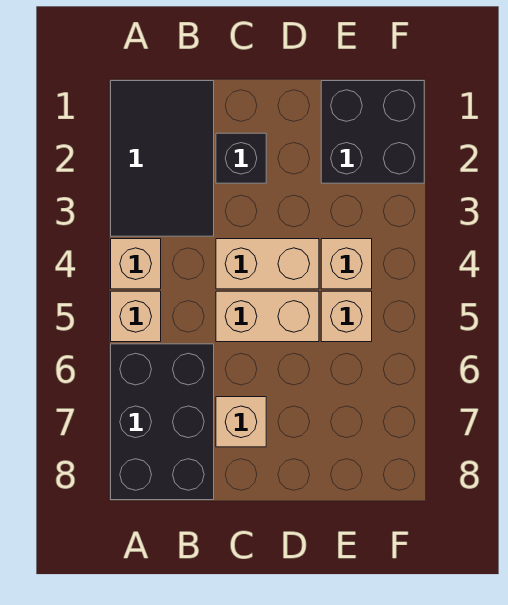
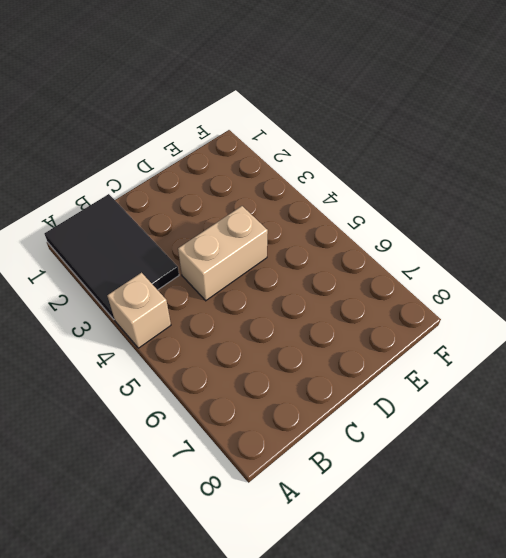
none -> tan 1x1 brick [111,291,161,342]
none -> black 2x3 brick [111,344,214,500]

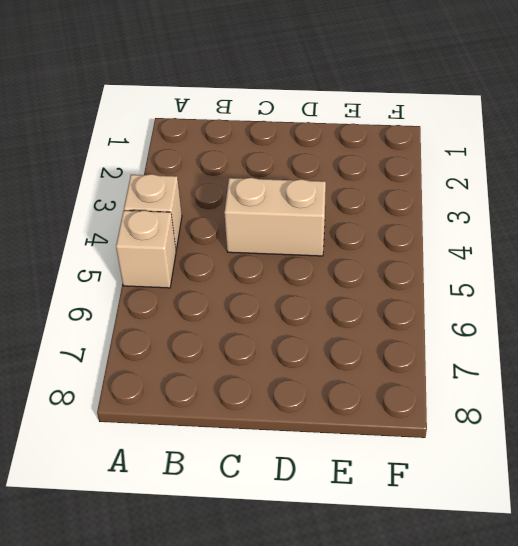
none -> black 2x3 tile [111,81,214,236]
none -> black 2x3 brick [111,344,214,500]

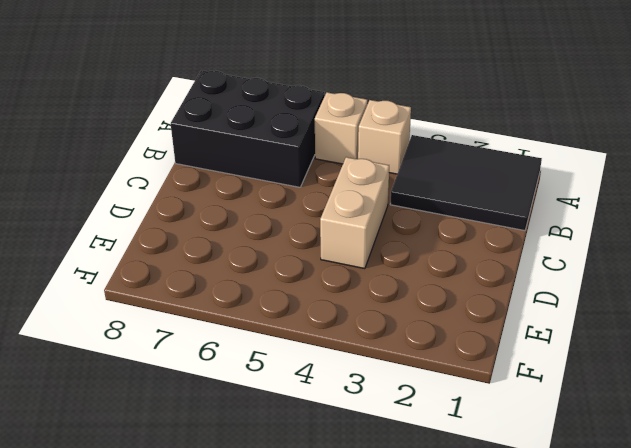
none -> black 1x1 brick [216,133,266,183]
none -> tan 1x2 brick [216,291,319,342]

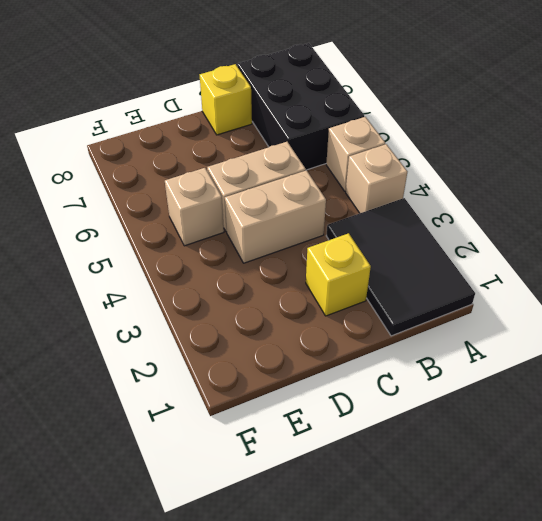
yellow 1x1 brick [306,233,371,316] -> black 1x1 brick [216,133,266,183]
yellow 1x1 brick [200,64,252,135] -> none
none -> tan 1x1 brick [216,397,266,447]
none -> black 2x2 brick [321,81,424,183]

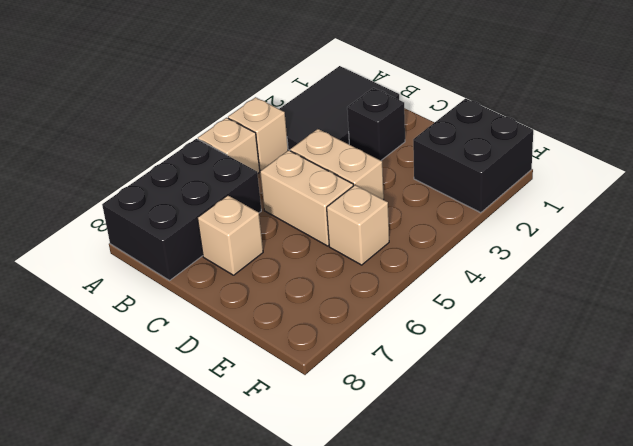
none -> tan 1x1 brick [321,239,372,289]

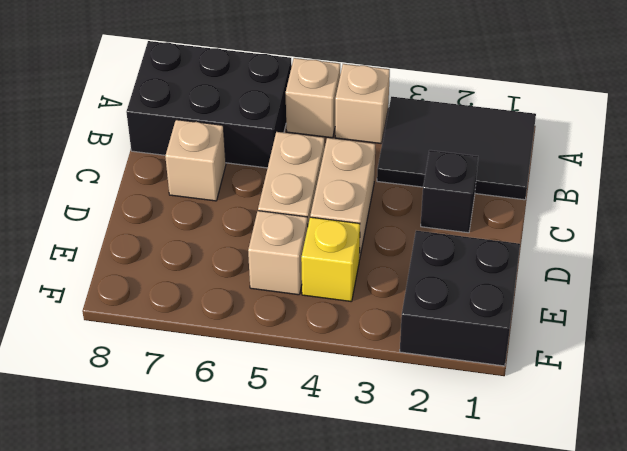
yellow 1x1 brick [301,217,360,302] -> tan 1x1 brick [321,239,372,289]

